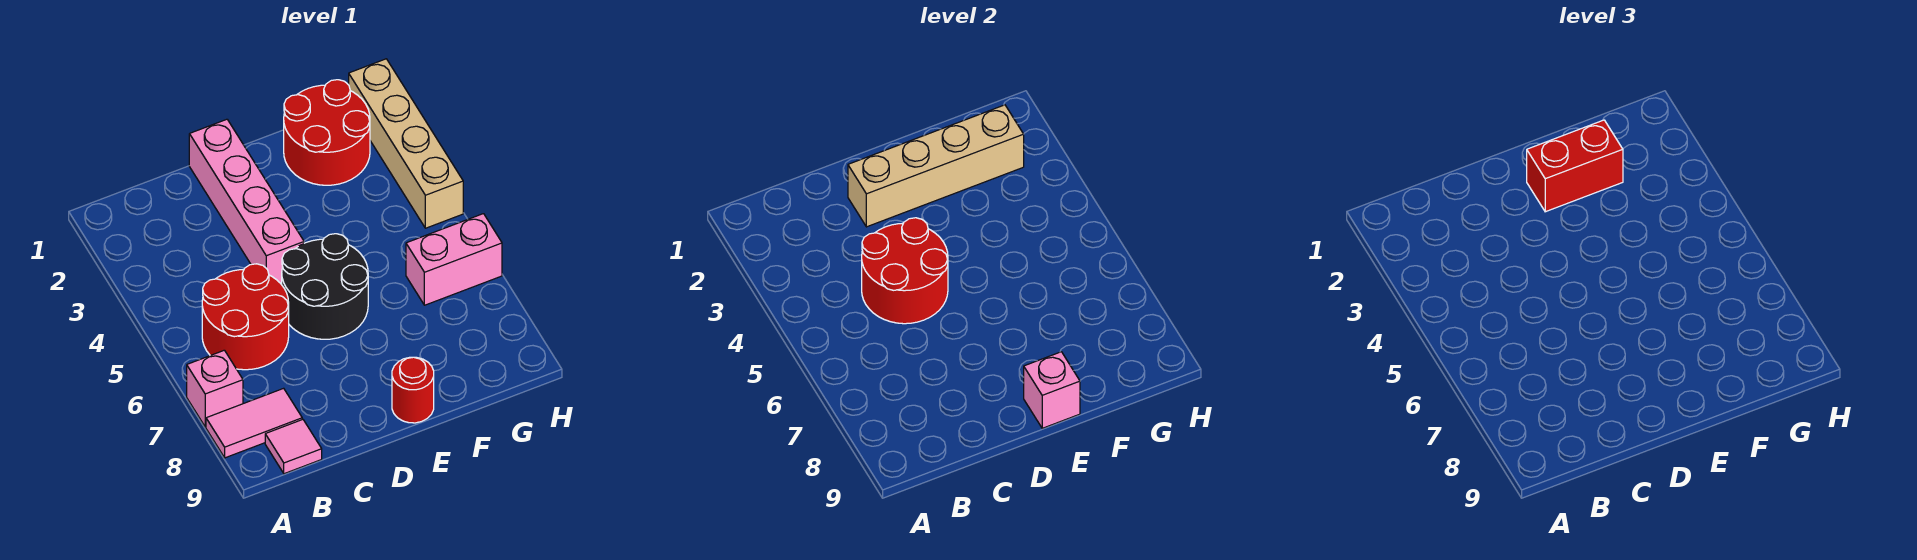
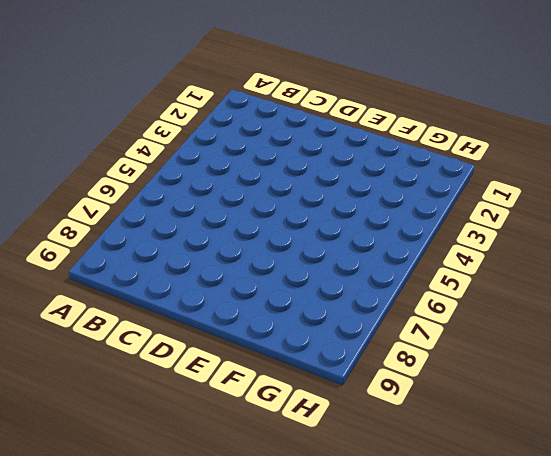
none -> pink 1x1 brick [187,350,243,427]
none -> pink 1x2 tile [206,388,302,458]
none -> red 2x2 round brick [202,264,289,370]

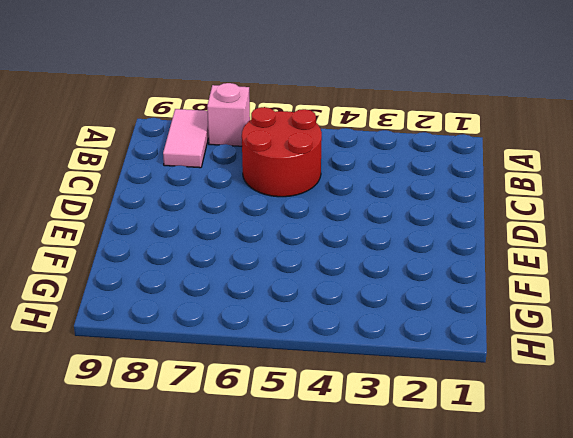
none -> pink 1x1 tile [265,419,322,474]
none -> pink 1x4 brick [189,119,304,283]
none -> black 2x2 round brick [282,234,368,339]

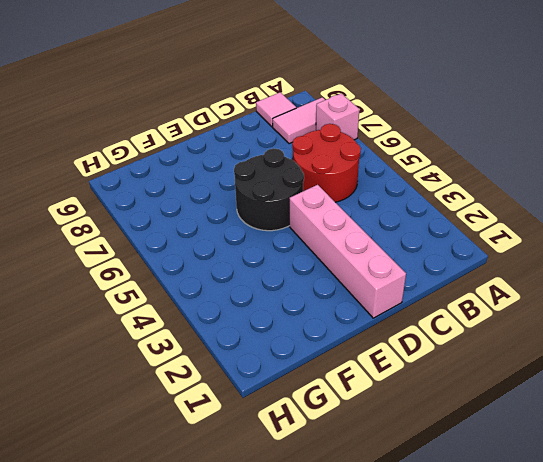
none -> red 1x1 round brick [392,357,434,423]
none -> red 2x2 round brick [284,80,370,185]
none -> pink 1x2 brick [406,214,502,305]

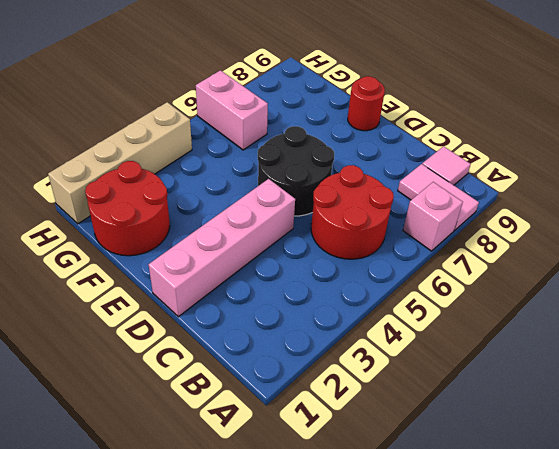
none -> red 2x2 round brick [862,218,948,324]
none -> tan 1x4 brick [848,105,1024,227]
none -> pink 1x1 brick [1024,352,1080,428]

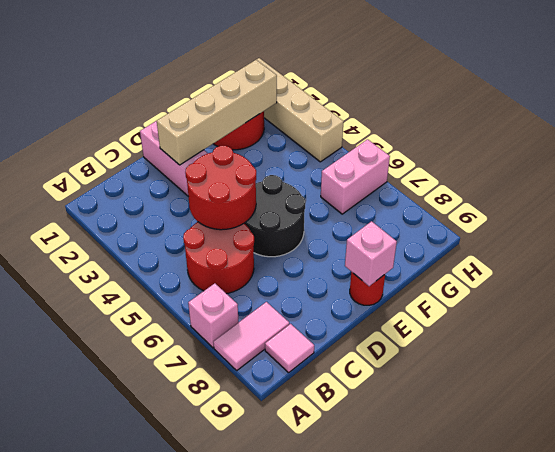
none -> red 1x2 brick [1527,120,1623,212]

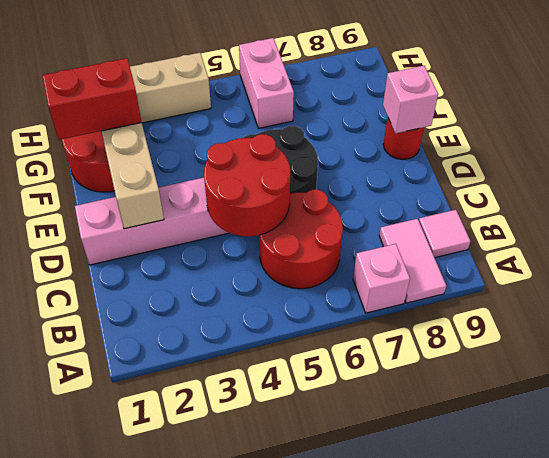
red 1x2 brick [42,58,142,140] -> red 1x2 brick turned to [1527,120,1623,212]

